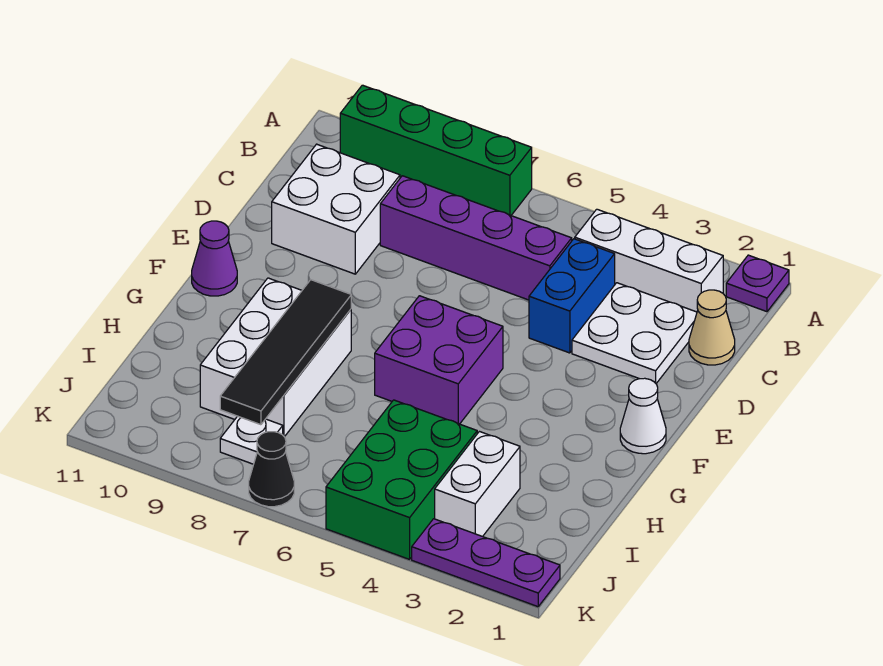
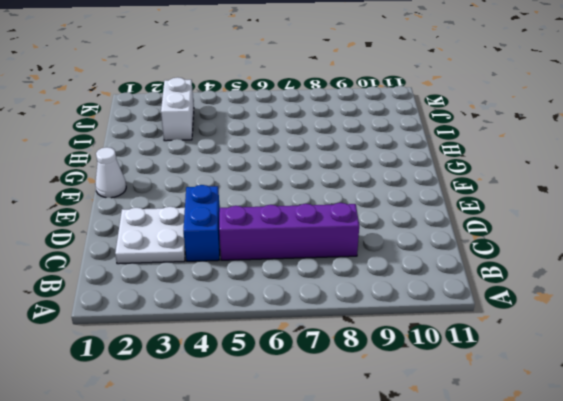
none -> purple 1x1 plate [726,255,789,312]
none -> green 1x4 brick [340,85,532,215]
none -> white 1x3 brick [575,209,723,312]

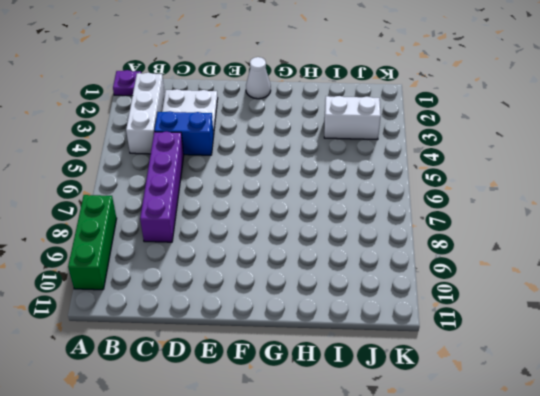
green 1x3 brick [68,195,117,290] -> green 1x4 brick [340,85,532,215]
none -> tan 1x1 cone [689,290,735,365]
none -> white 2x2 brick [272,144,400,274]
none -> purple 2x2 brick [375,296,503,424]

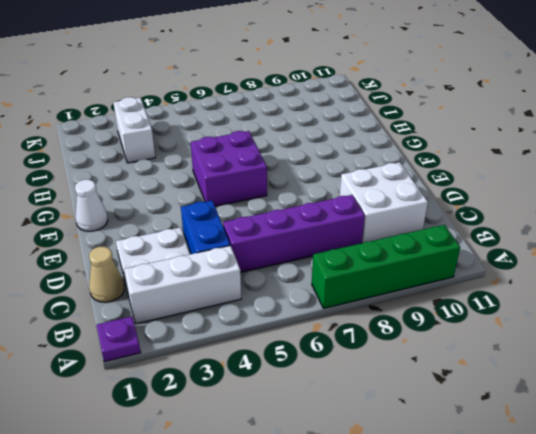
none -> purple 1x1 cone [192,221,237,296]
none -> white 2x3 brick [200,278,351,437]
none -> green 2x3 brick [326,400,477,559]

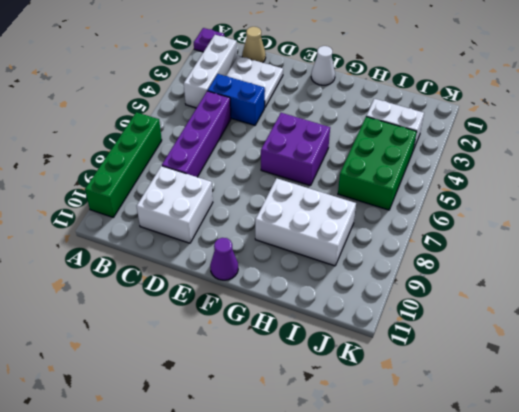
green 2x3 brick [338,117,417,210] -> green 2x3 brick turned to [326,400,477,559]
none -> white 1x1 plate [220,416,283,464]
none -> purple 1x3 plate [412,519,560,607]
none -> black 1x1 cone [249,432,294,507]

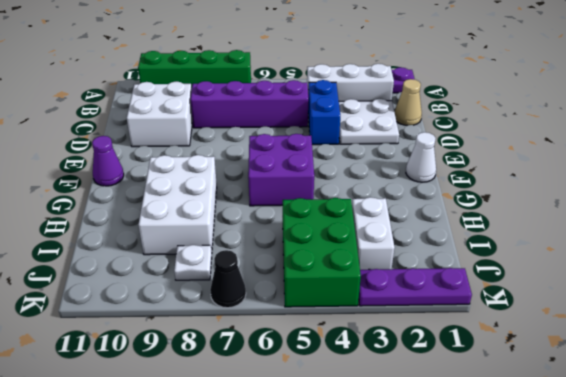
none -> black 1x4 tile [220,280,351,425]

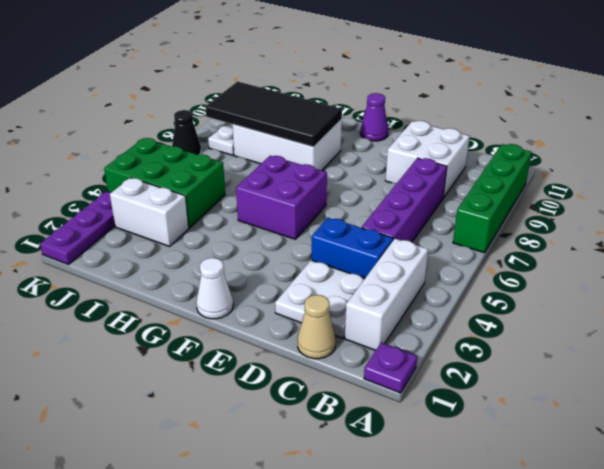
black 2x4 tile [206,82,342,147] -> black 1x4 tile [220,280,351,425]

